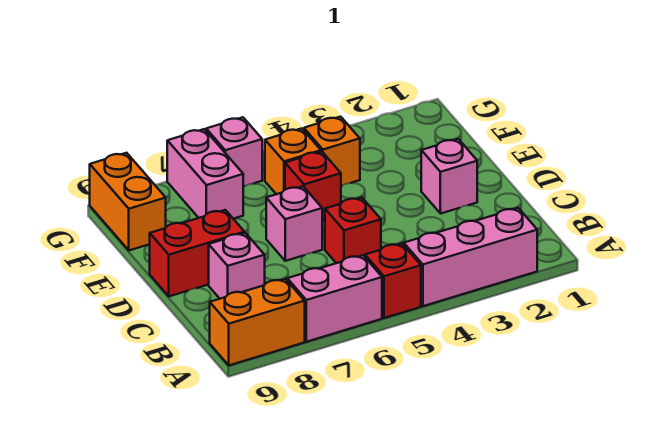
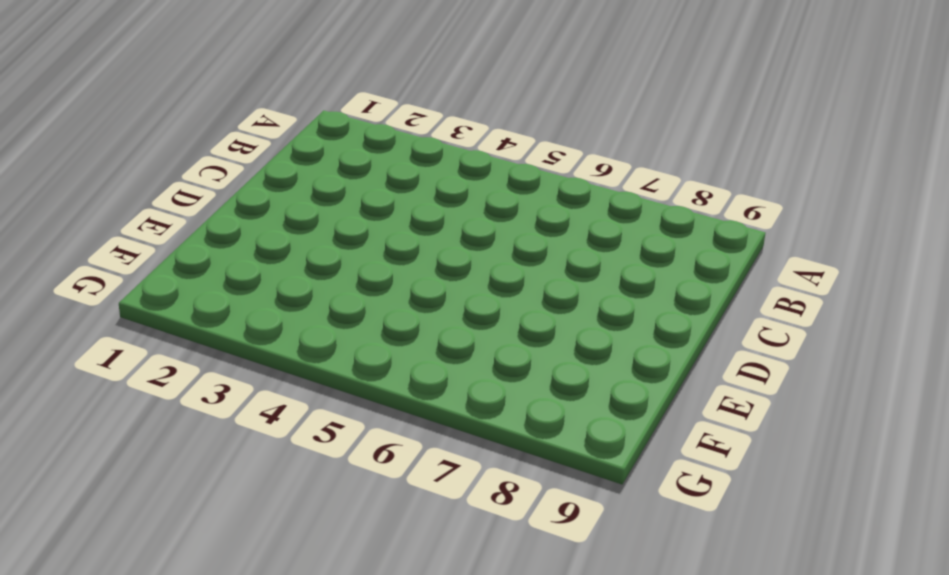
none -> pink 1x3 brick [404,208,537,306]
none -> red 1x1 brick [365,243,421,318]
none -> pink 1x2 brick [287,255,382,342]

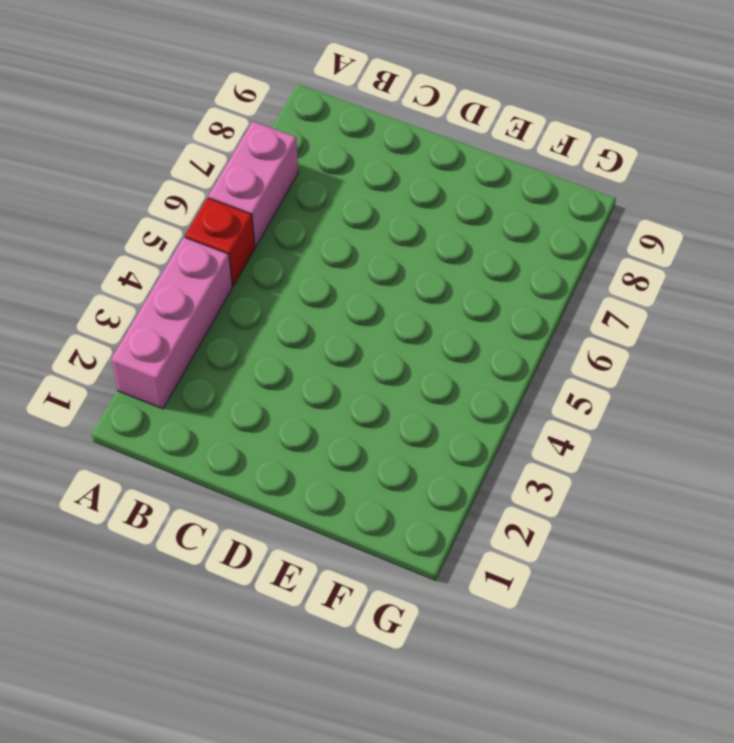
none -> orange 1x2 brick [210,279,305,365]
none -> red 1x1 brick [325,197,381,263]
none -> pink 1x1 brick [209,233,265,299]

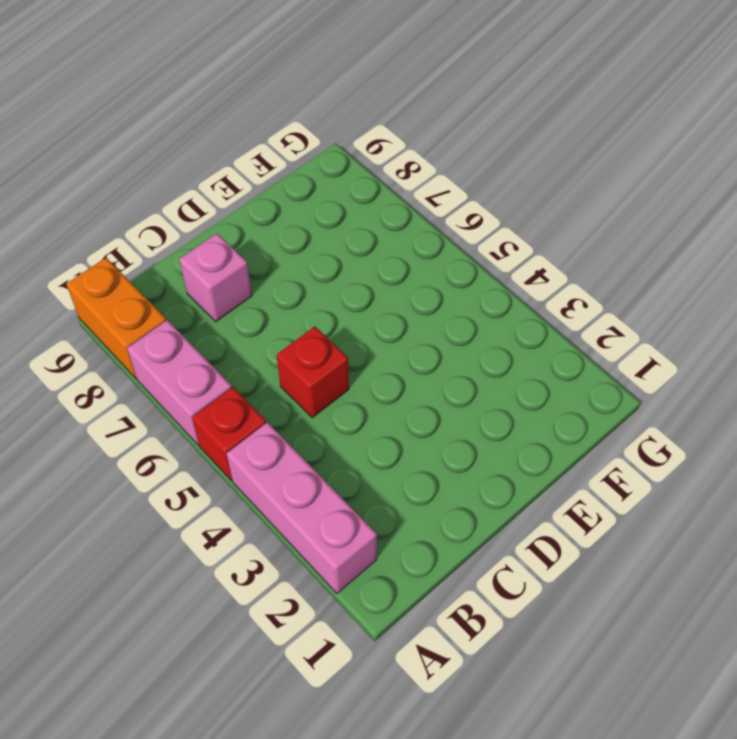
none -> pink 1x1 brick [421,139,477,214]
none -> pink 1x1 brick [266,186,322,261]
none -> red 1x2 brick [150,210,245,296]

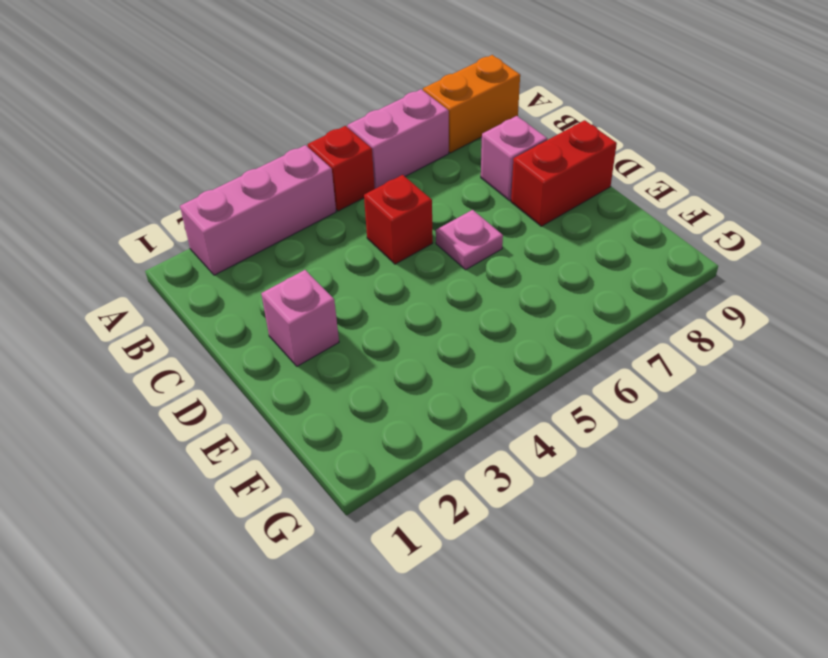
pink 1x1 plate [436,210,503,270] -> pink 1x1 brick [266,186,322,261]
none -> red 1x1 brick [285,151,341,221]
none -> orange 1x1 brick [304,117,360,186]
none -> orange 1x1 brick [265,128,321,194]

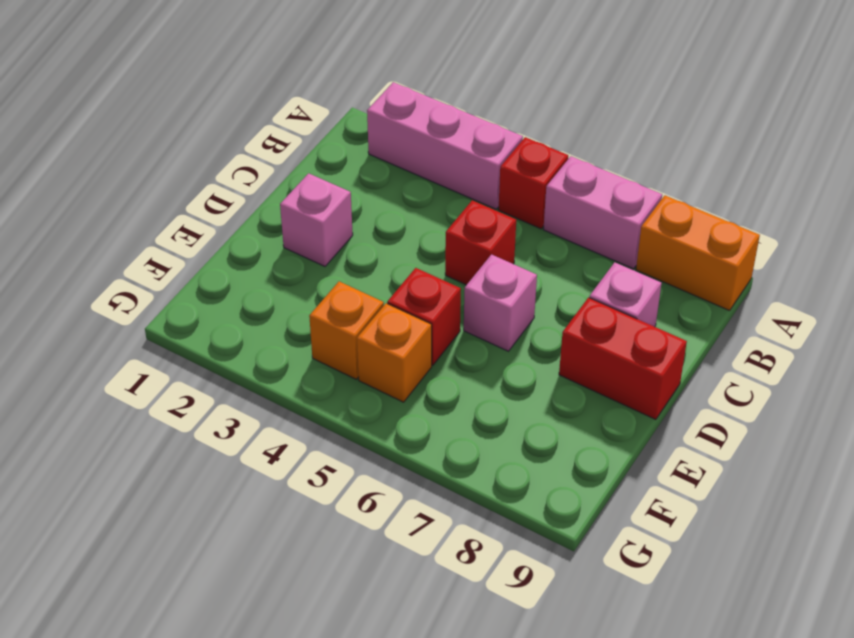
none -> pink 1x2 brick [167,129,243,219]
none -> orange 1x2 brick [90,153,166,250]
none -> pink 1x1 brick [206,117,262,187]

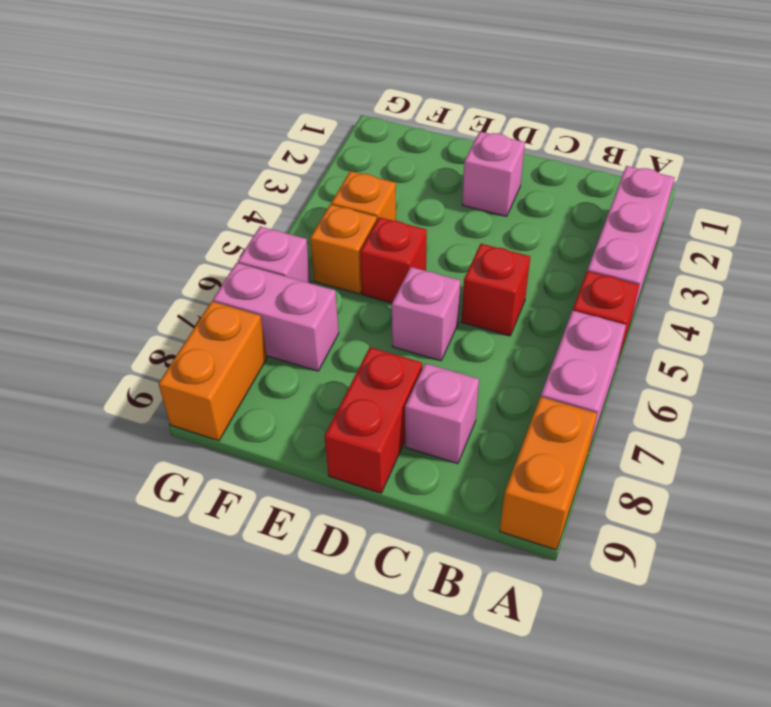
orange 1x2 brick [159,301,267,441] -> orange 1x2 brick turned to [90,153,166,250]

